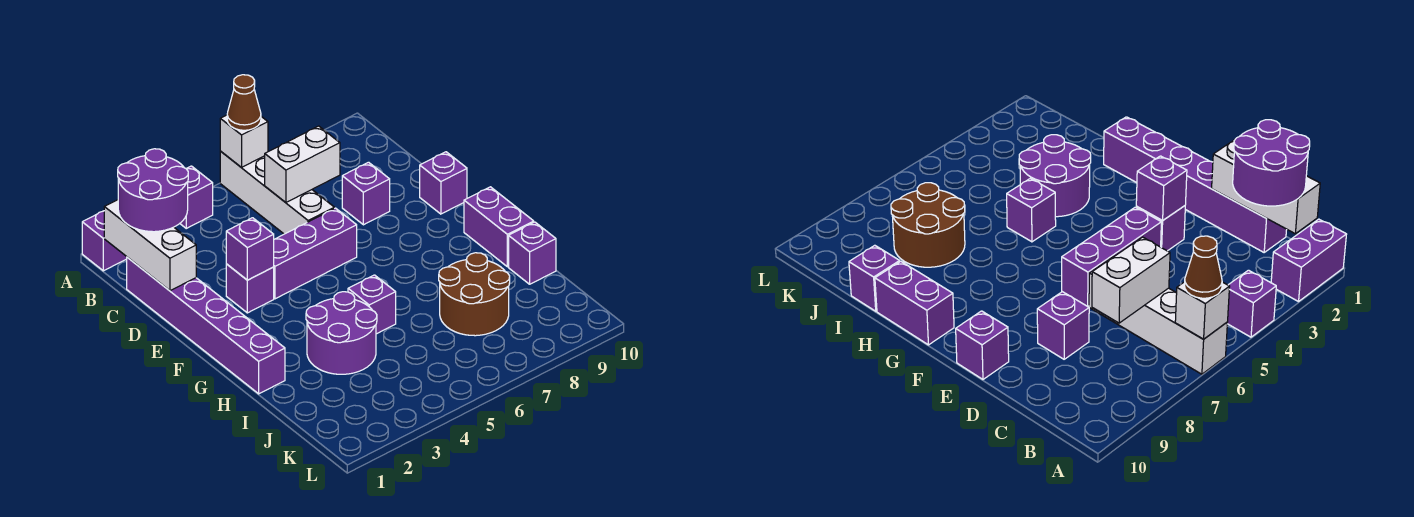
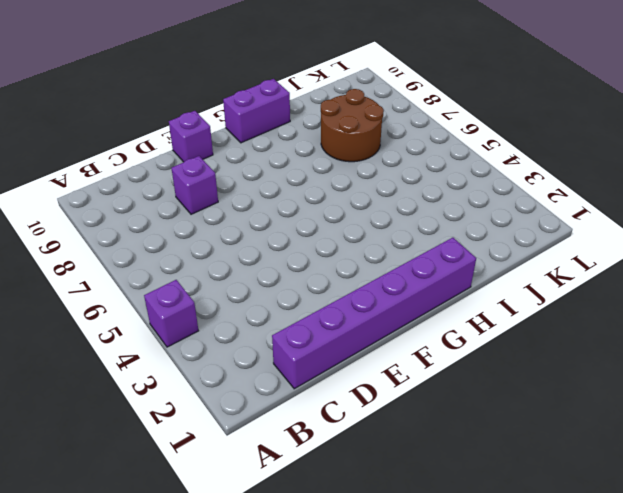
none -> purple 1x2 brick [82,211,127,271]
none -> white 1x4 brick [220,151,334,234]
none -> purple 1x1 brick [226,264,274,313]

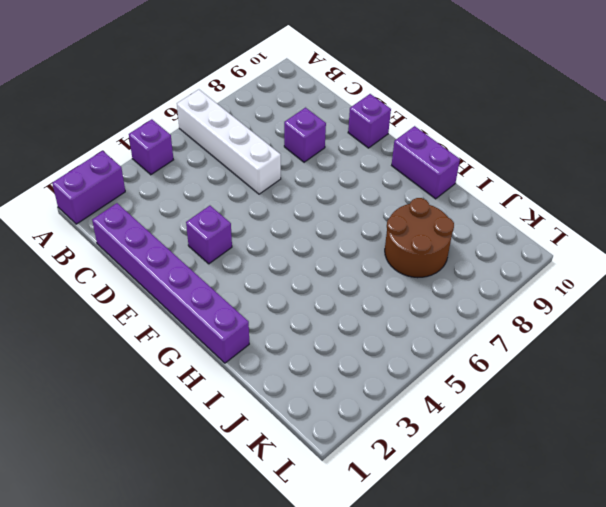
none -> purple 1x3 brick [274,208,357,299]
none -> purple 2x2 round brick [306,292,377,374]
none -> purple 1x1 brick [348,275,396,334]

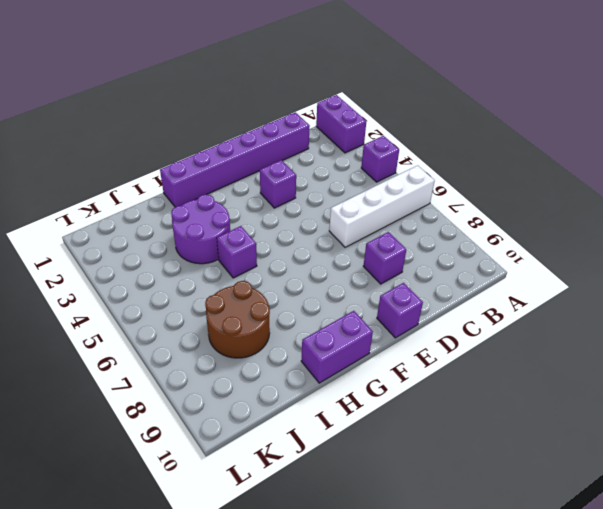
none -> purple 1x3 brick [274,208,357,299]
none -> purple 1x1 brick [509,222,556,284]
none -> white 1x1 brick [220,115,268,167]

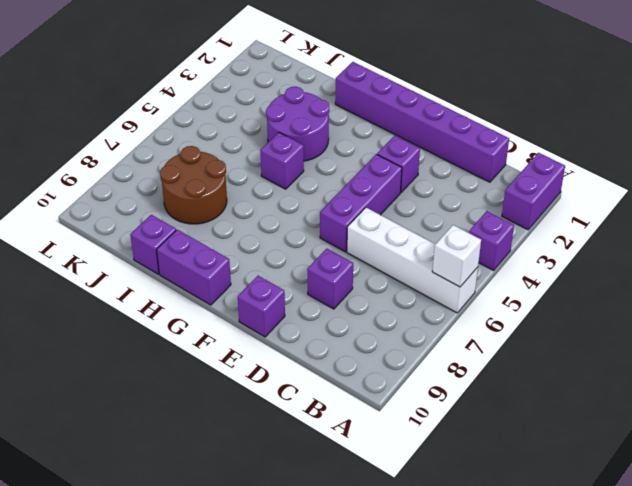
none -> white 1x3 brick [104,200,196,291]
none -> white 1x2 brick [265,126,340,202]
none -> purple 1x1 brick [226,218,274,280]

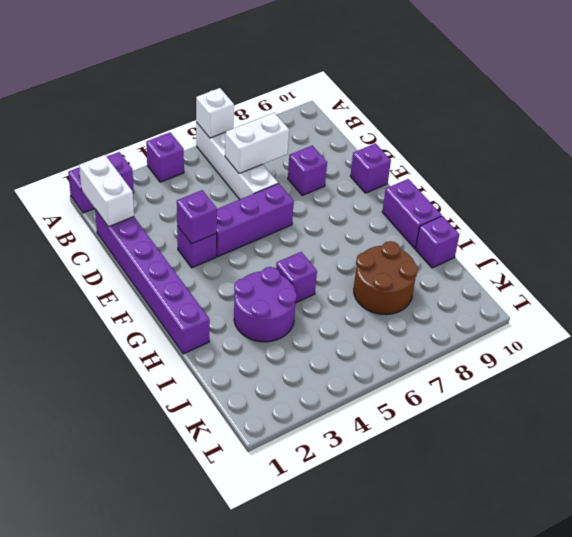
white 1x2 brick [79,155,134,227] -> white 1x3 brick [104,200,196,291]
none -> brown 1x1 cone [227,75,261,130]
none -> purple 2x2 round brick [118,149,188,232]

